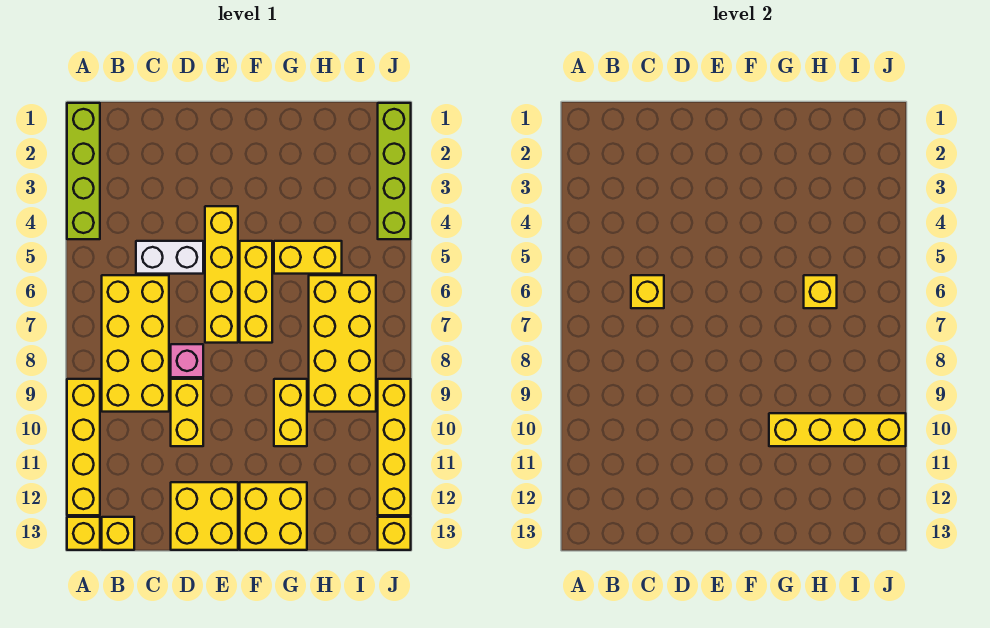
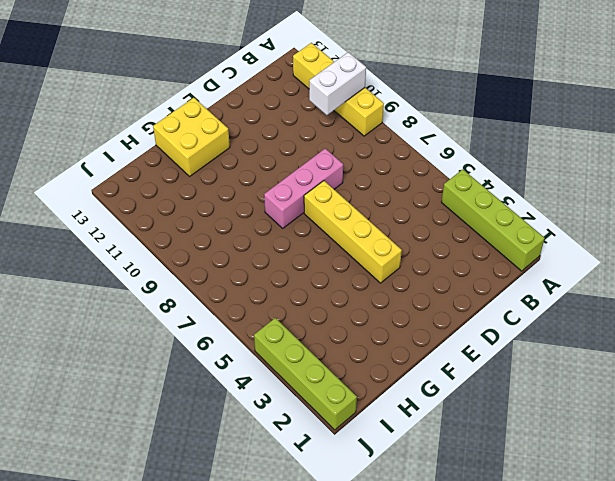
white 1x2 brick [309,52,366,115] -> white 1x2 brick moved to [136,241,203,274]
pink 1x3 brick [264,148,343,228] -> pink 1x1 brick [171,344,203,377]
none -> yellow 1x1 brick [67,517,100,550]
none -> yellow 2x4 brick [102,275,169,412]
none -> yellow 1x1 brick [102,517,134,550]

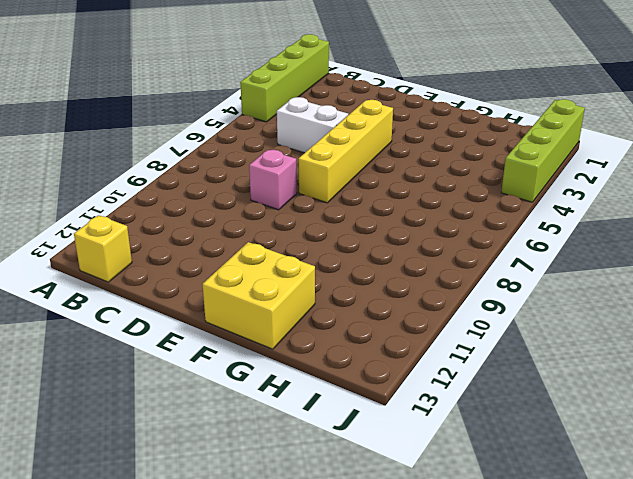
none -> yellow 1x4 brick [67,379,100,515]
none -> yellow 1x1 brick [67,517,100,550]
none -> yellow 2x4 brick [102,275,169,412]

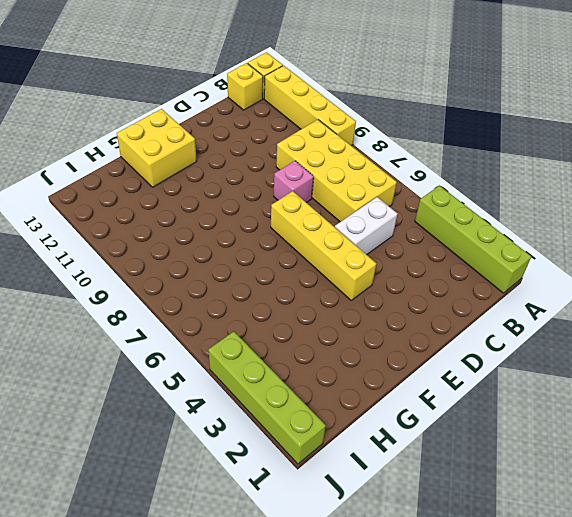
none -> yellow 1x2 brick [171,379,203,446]
none -> yellow 2x2 brick [171,482,238,550]
none -> yellow 1x3 brick [240,241,272,343]

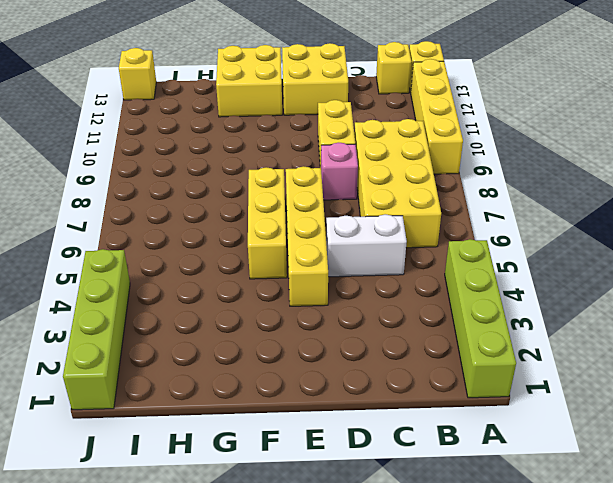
none -> yellow 1x2 brick [274,241,342,274]
none -> yellow 1x2 brick [274,379,307,446]
none -> yellow 2x4 brick [309,275,376,412]

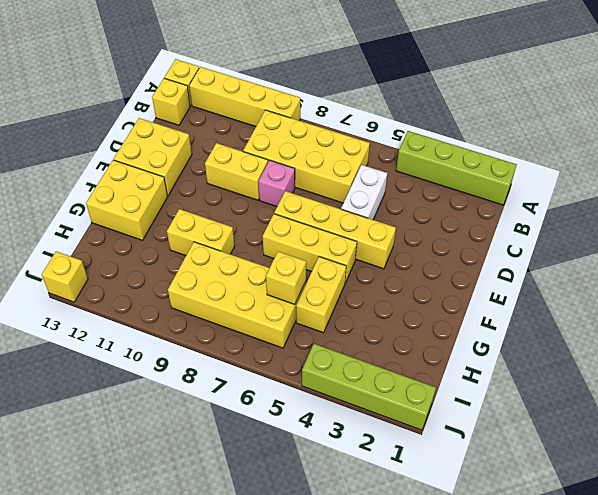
none -> yellow 1x4 brick [378,379,411,515]
none -> yellow 1x1 brick [631,275,664,308]
none -> yellow 1x4 brick [769,413,906,446]

